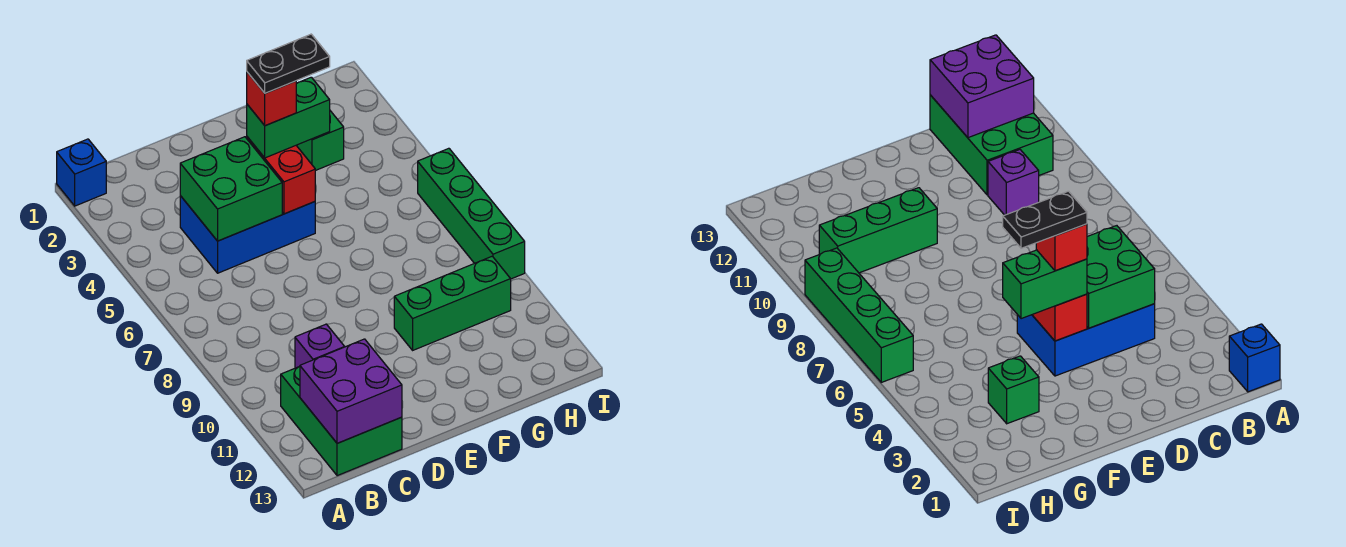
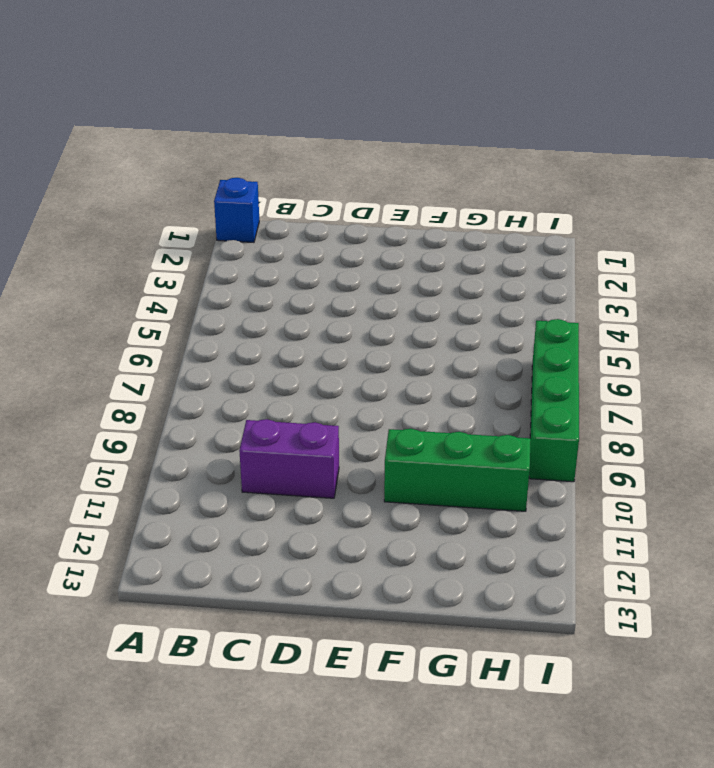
purple 1x2 brick [239,419,339,498] -> purple 1x1 brick [295,324,344,368]
none -> green 2x3 brick [281,366,402,476]
none -> blue 2x3 brick [180,196,315,273]
none -> green 1x1 brick [296,111,344,171]

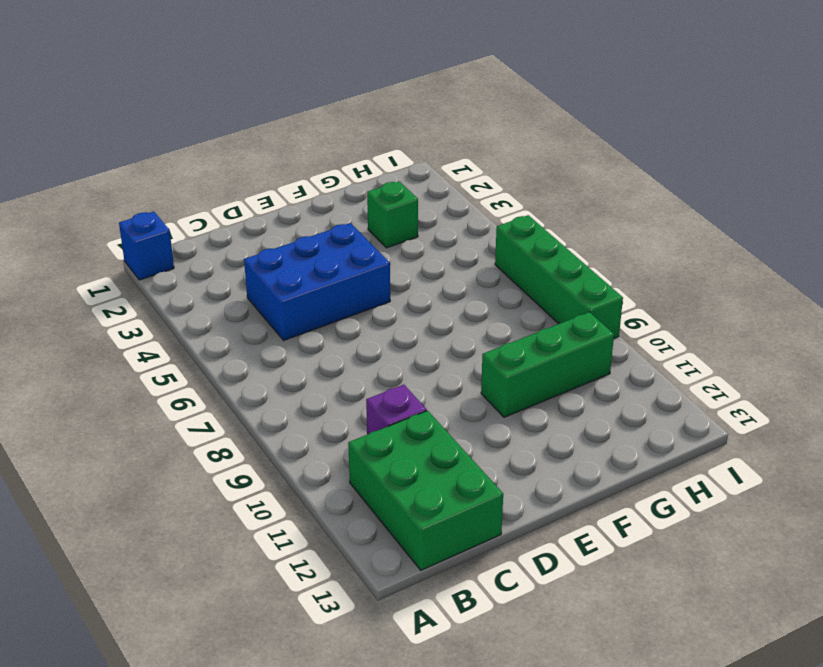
none -> purple 2x2 brick [300,339,402,443]
none -> green 2x2 brick [180,137,282,241]
none -> red 1x2 brick [247,137,315,214]

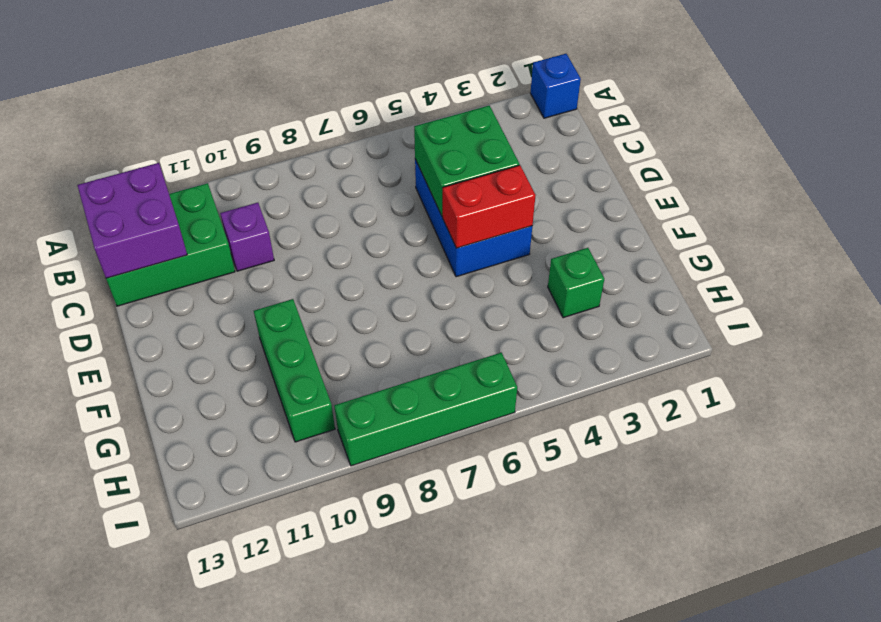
none -> green 1x2 brick [247,77,330,158]
none -> red 1x1 brick [247,72,296,126]
none -> black 1x2 plate [247,34,330,93]

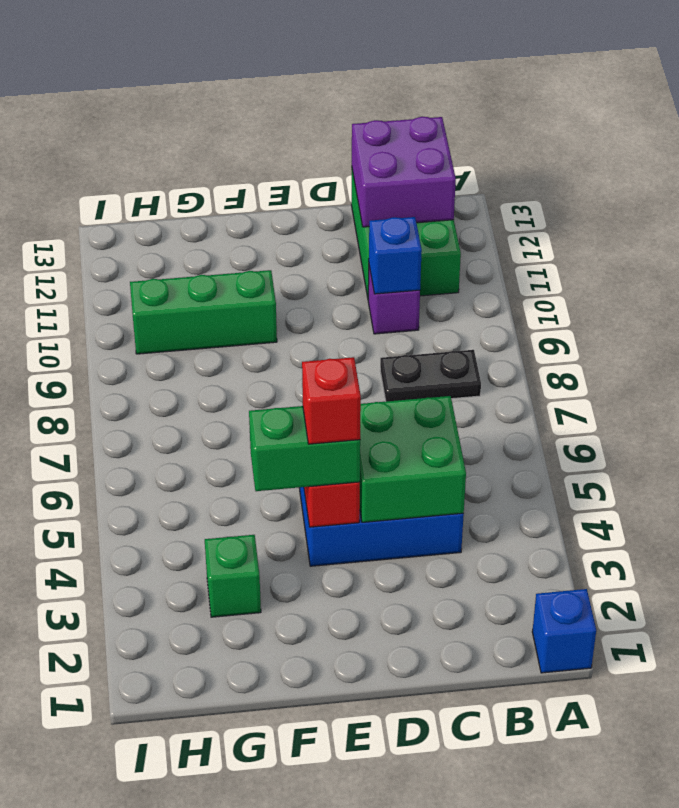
black 1x2 plate [380,350,481,401] -> black 1x2 plate moved to [247,34,330,93]
blue 1x1 brick [369,217,422,294] -> none
none -> green 1x4 brick [418,148,525,279]

